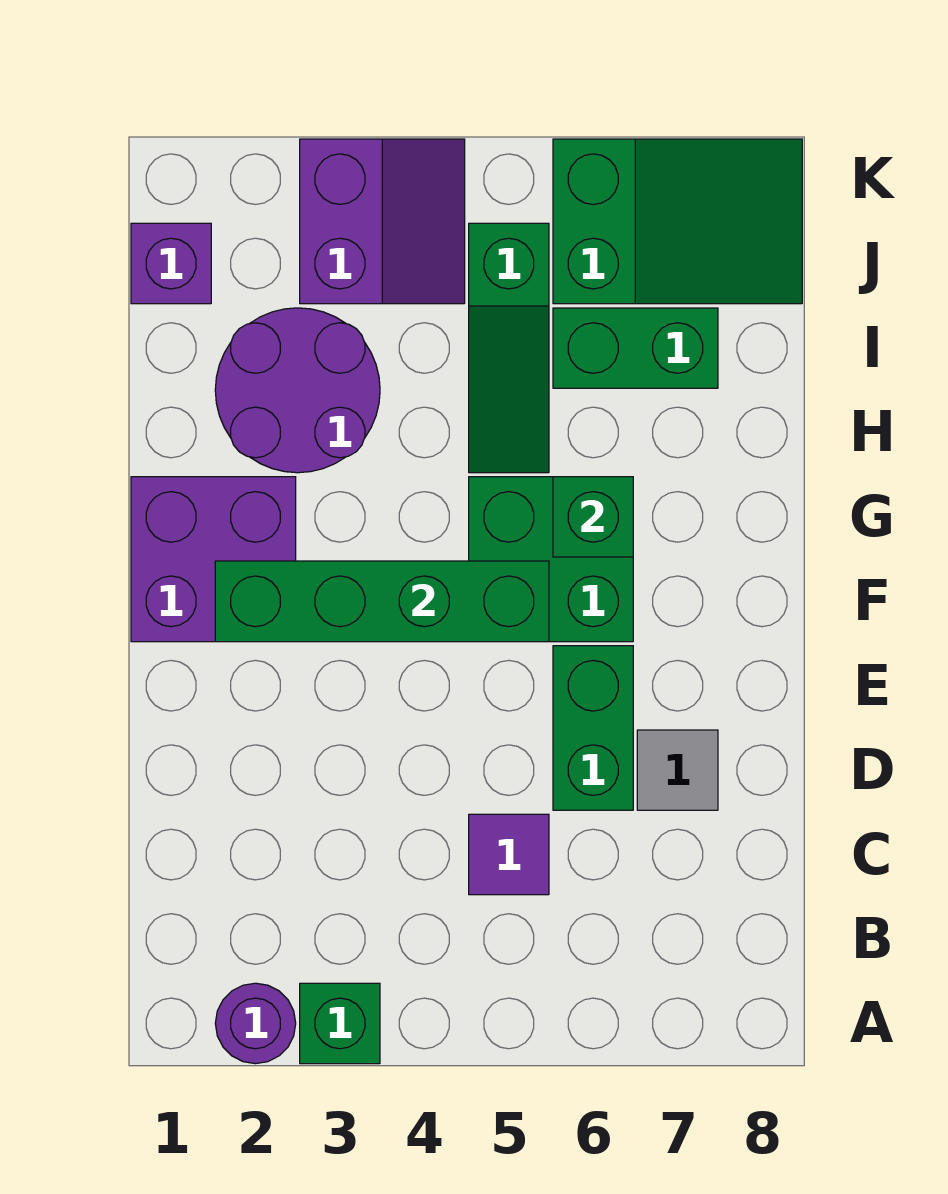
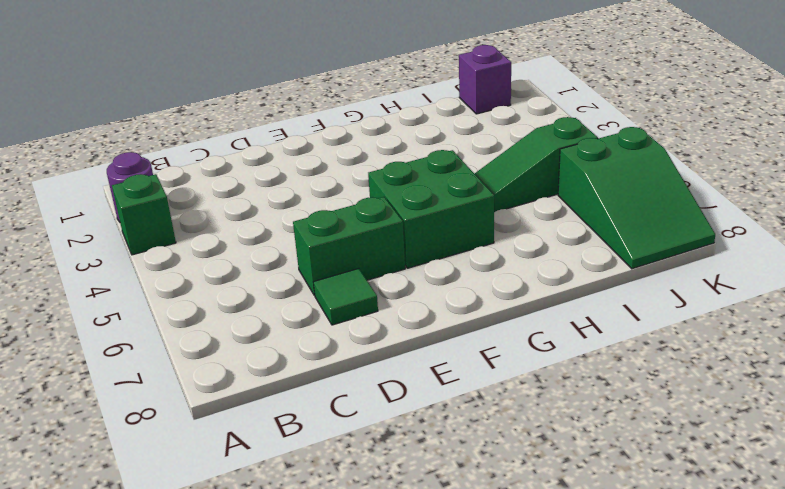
green 1x1 tile [314,269,378,325] -> grey 1x1 tile [637,730,718,810]
none -> purple 1x1 tile [469,814,549,895]
none -> purple 2x2 brick [131,477,296,642]
none -> purple 2x2 round brick [215,308,380,473]

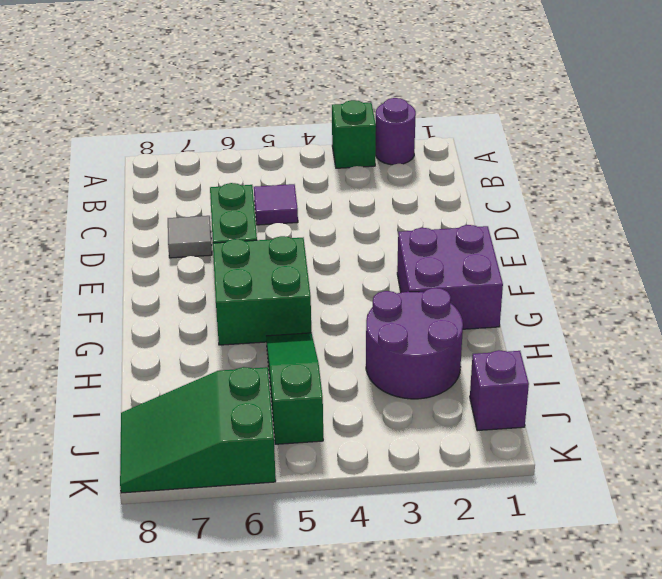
none -> green 1x2 brick [553,308,718,388]
none -> purple 2x2 slope [300,139,465,304]
none -> green 1x4 brick [215,561,549,642]

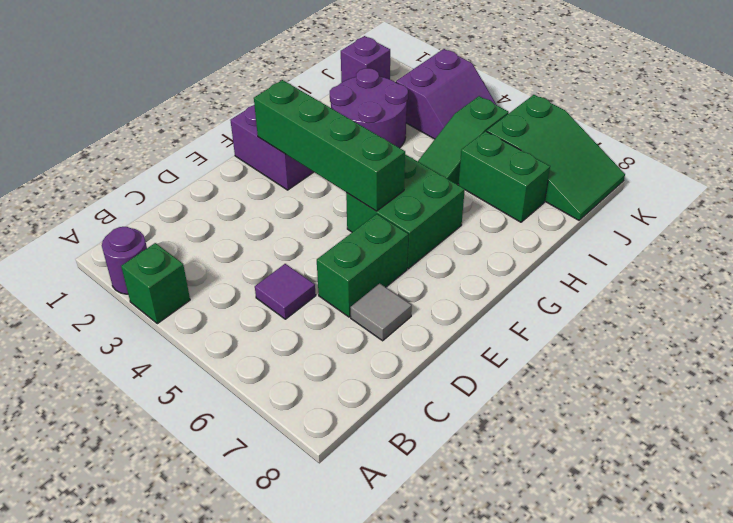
none -> green 1x1 brick [553,477,633,557]

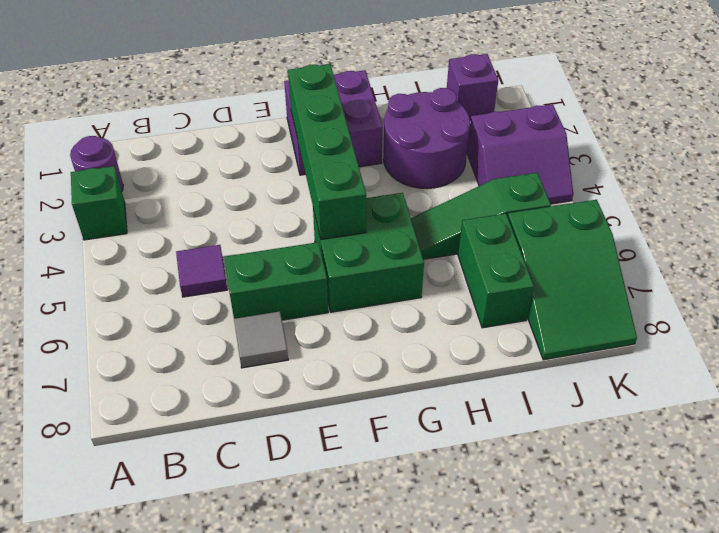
none -> green 1x1 brick [553,477,633,557]

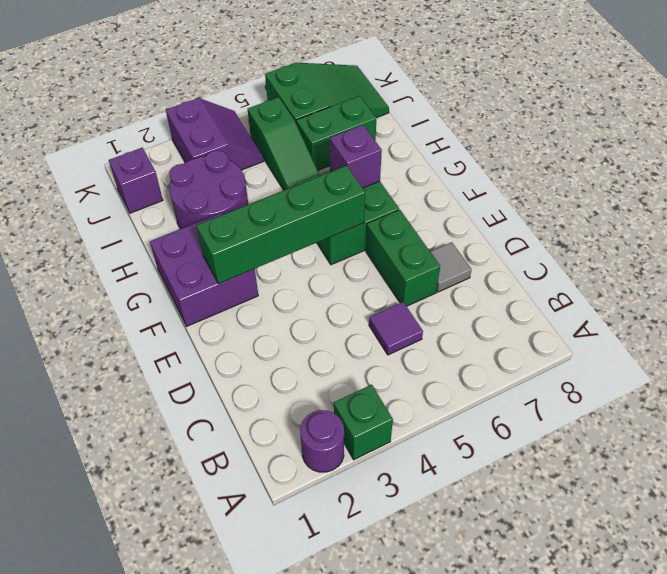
purple 1x1 brick [330,125,382,188] -> green 1x1 brick [553,477,633,557]

